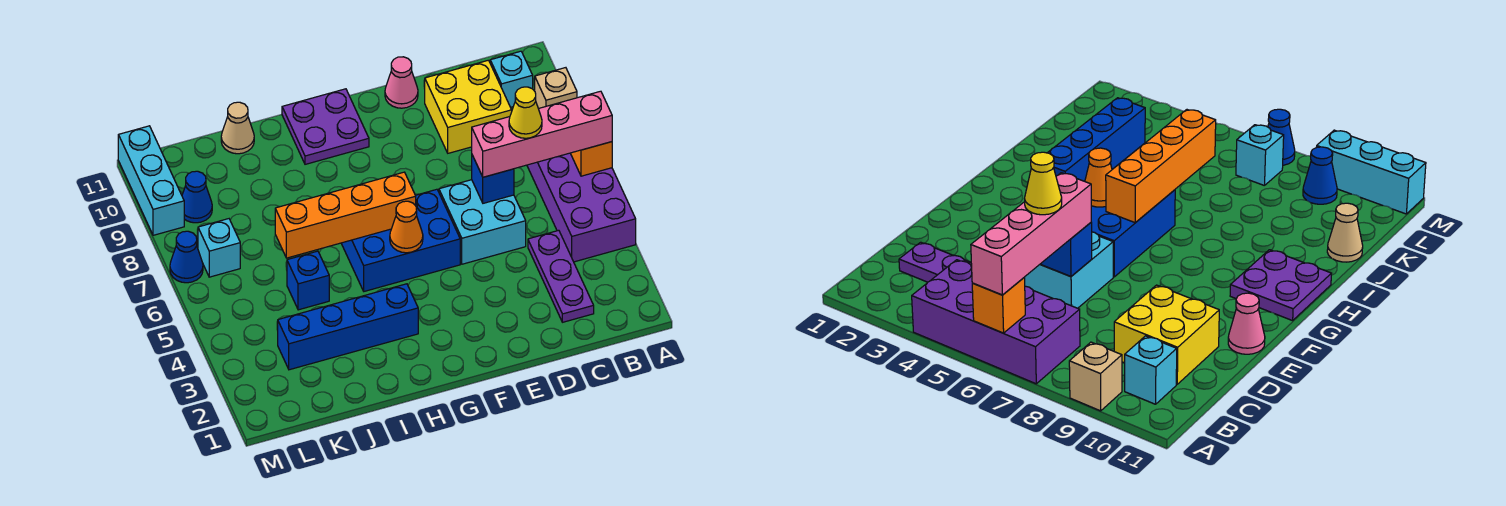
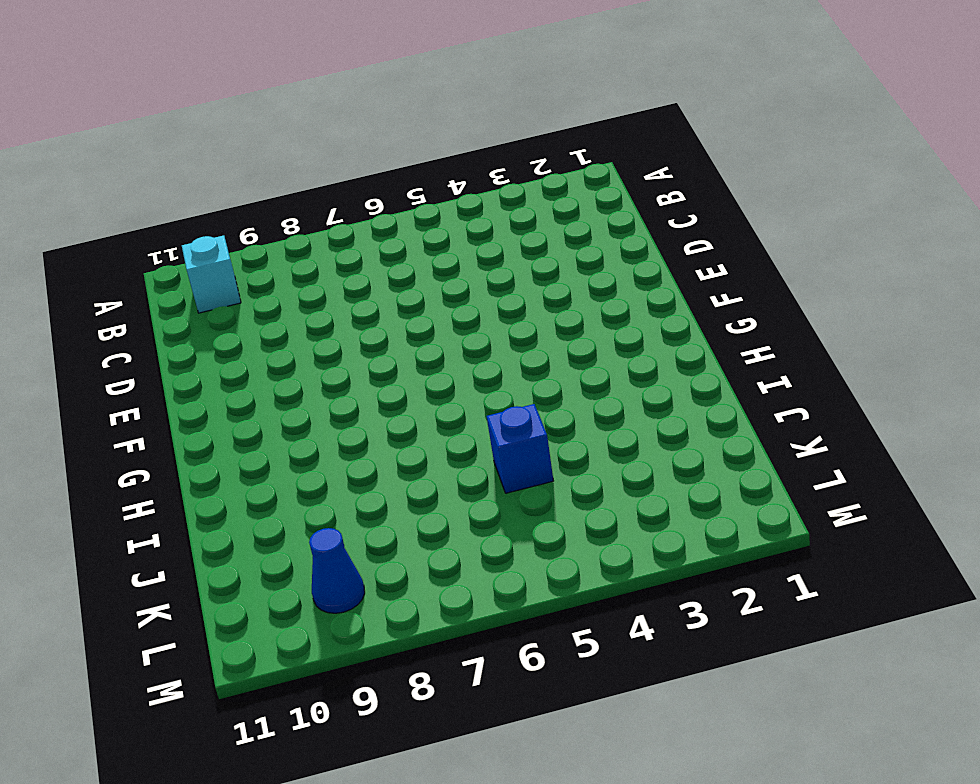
none -> purple 2x4 brick [527,153,636,262]
none -> tan 1x1 brick [535,68,577,109]
none -> purple 1x3 plate [528,230,594,322]

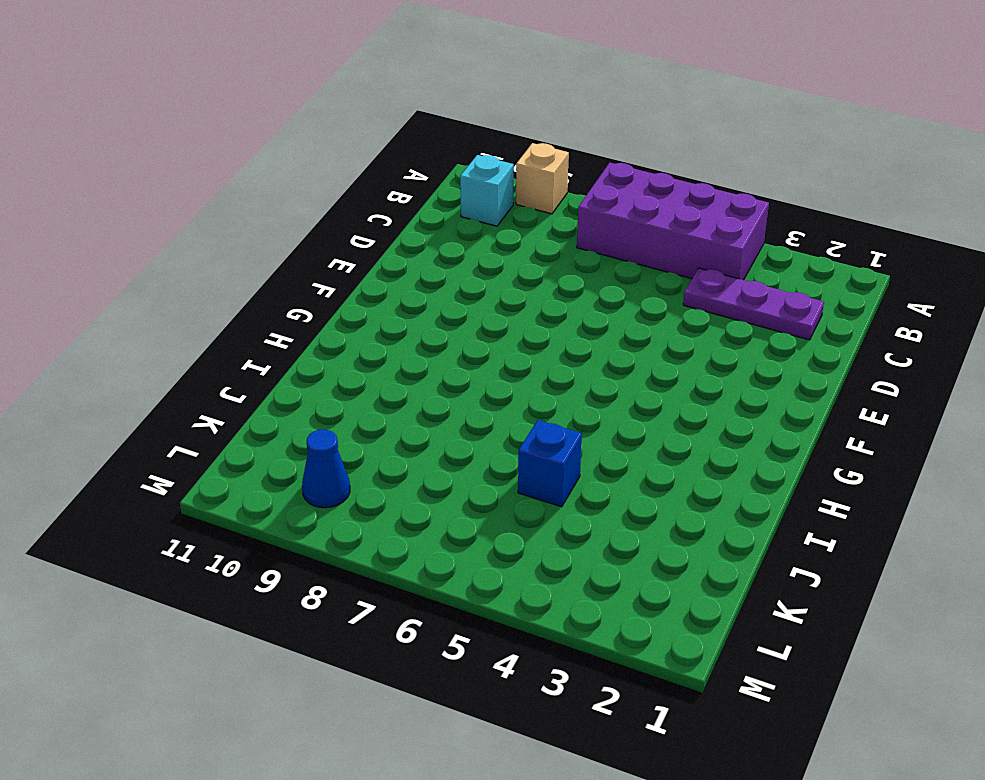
none -> yellow 2x2 brick [425,60,512,153]
none -> cyan 2x2 brick [439,180,526,264]
none -> pink 1x1 cone [385,57,418,108]

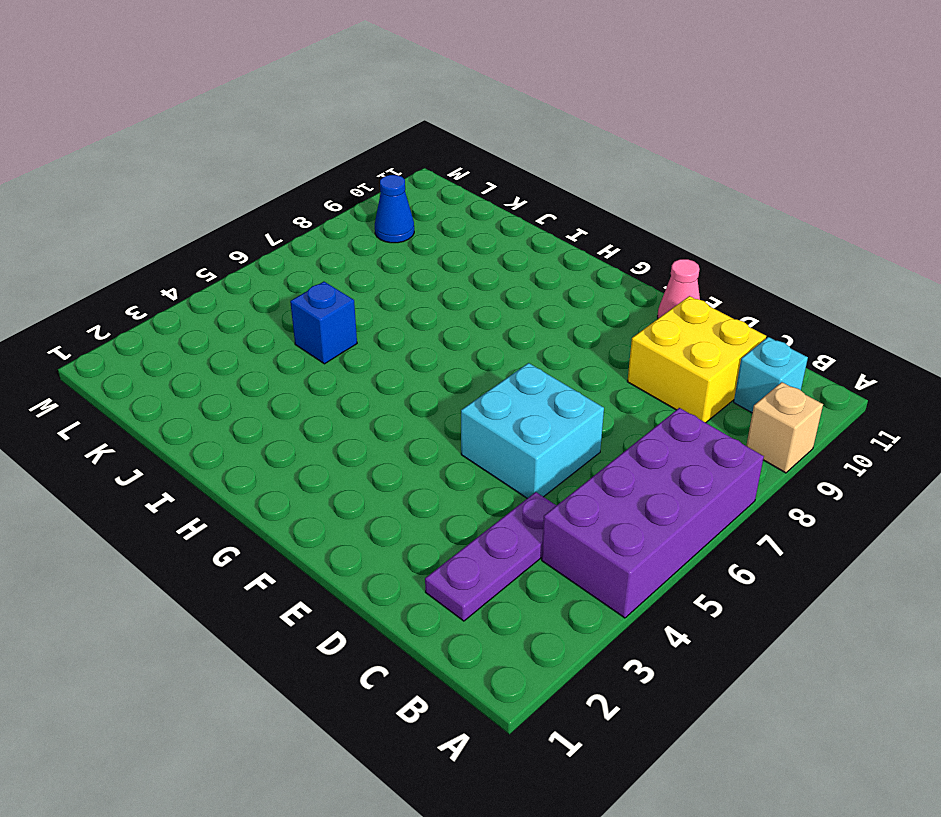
none -> blue 2x3 brick [341,189,460,291]
none -> purple 2x2 plate [282,89,369,164]
none -> blue 1x4 brick [278,284,418,370]

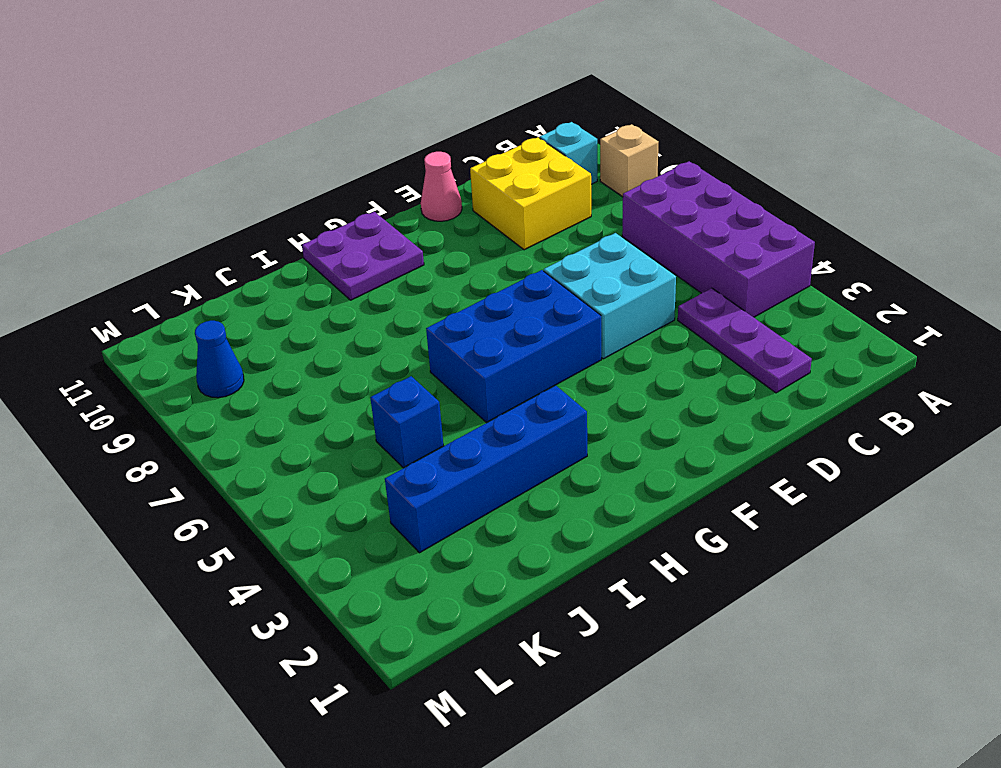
none -> tan 1x1 cone [221,102,254,154]
none -> cyan 1x1 brick [198,219,240,277]
none -> blue 1x1 cone [170,231,203,283]

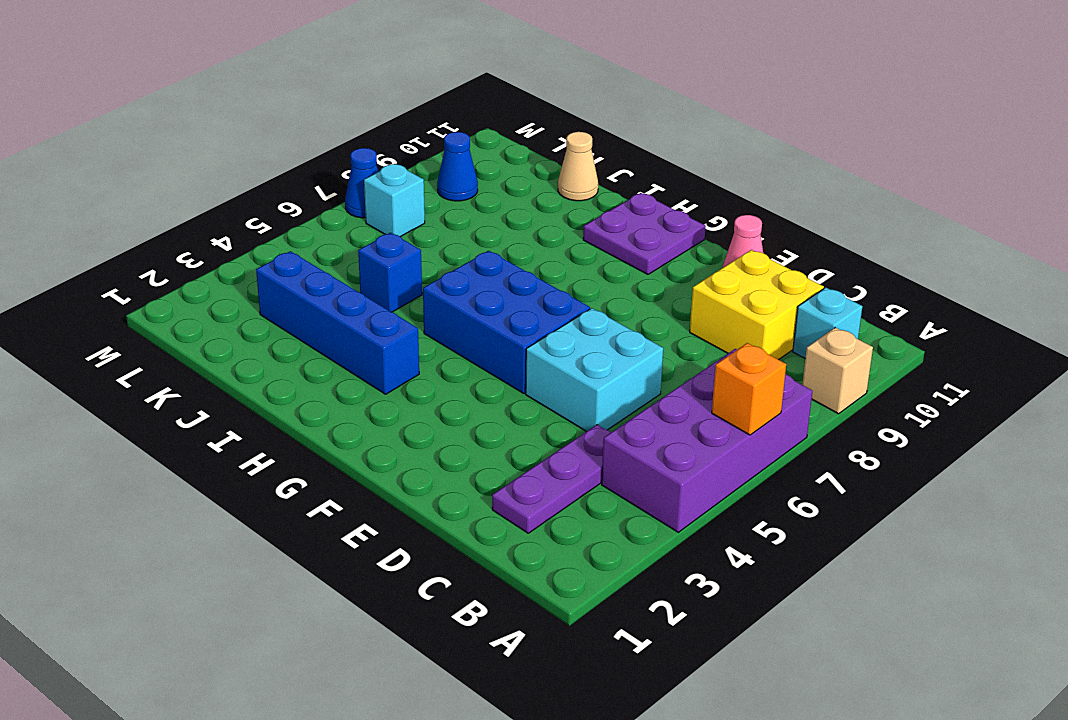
none -> cyan 1x3 brick [118,126,184,235]
none -> blue 1x1 brick [472,155,514,203]
none -> orange 1x1 cone [390,201,423,253]

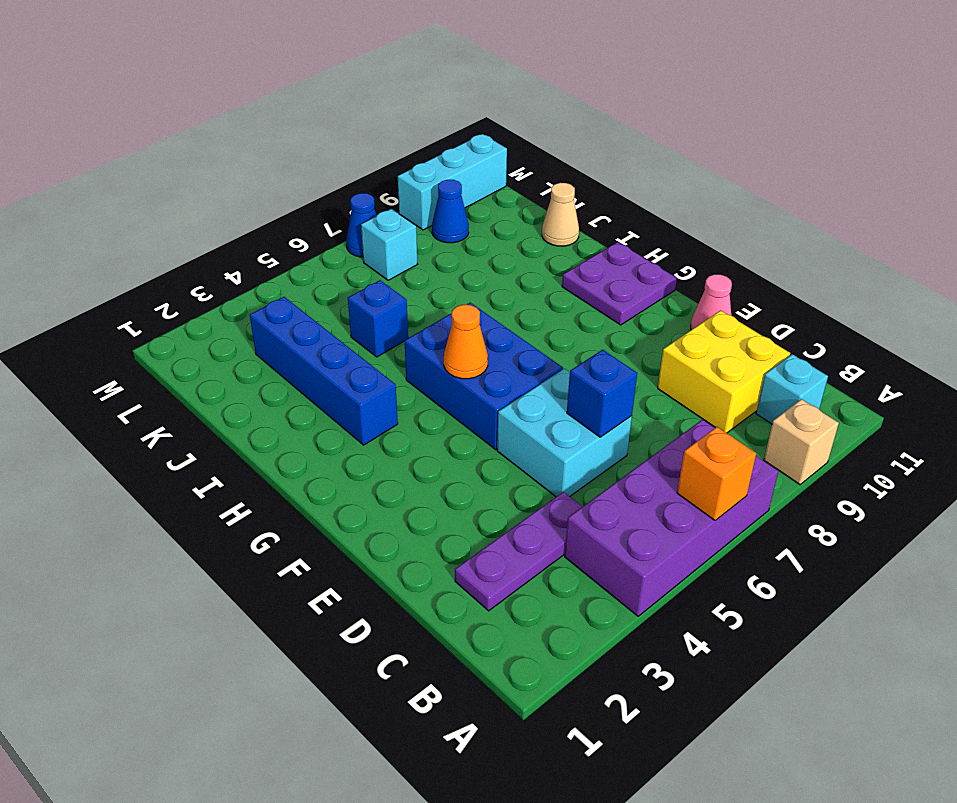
none -> orange 1x4 brick [275,172,416,258]
none -> pink 1x4 brick [472,91,612,177]
none -> yellow 1x1 cone [509,87,542,138]

